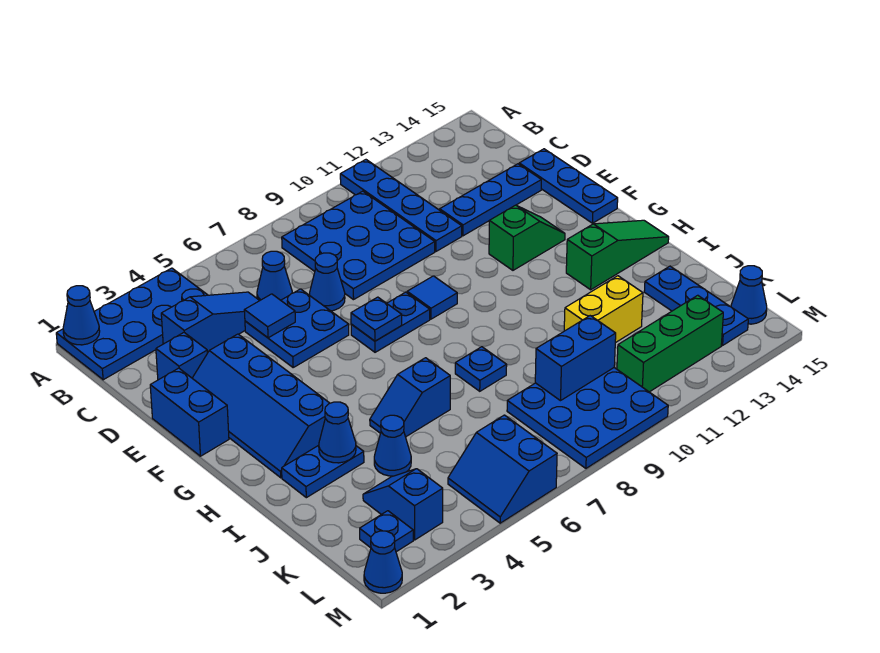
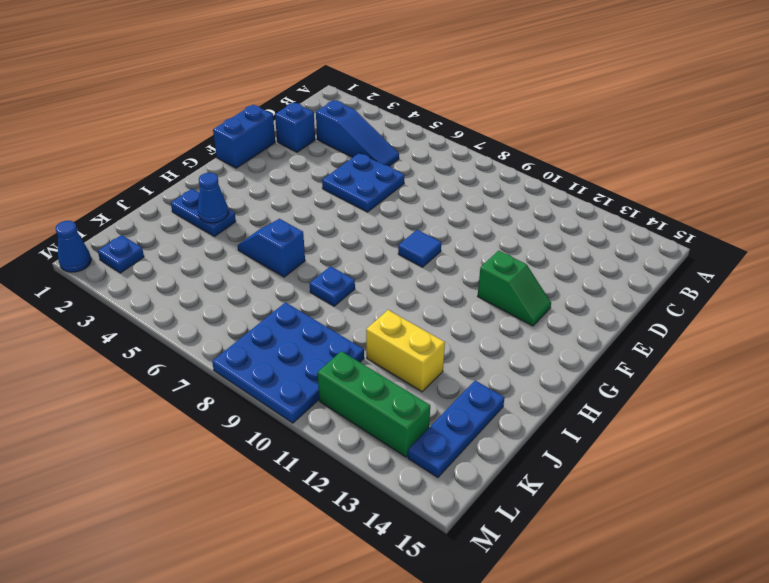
none -> blue 2x4 plate [56,268,207,380]
none -> blue 1x4 plate [340,160,462,251]
none -> blue 3x3 plate [282,191,435,300]
none -> blue 1x1 cone [257,251,292,300]

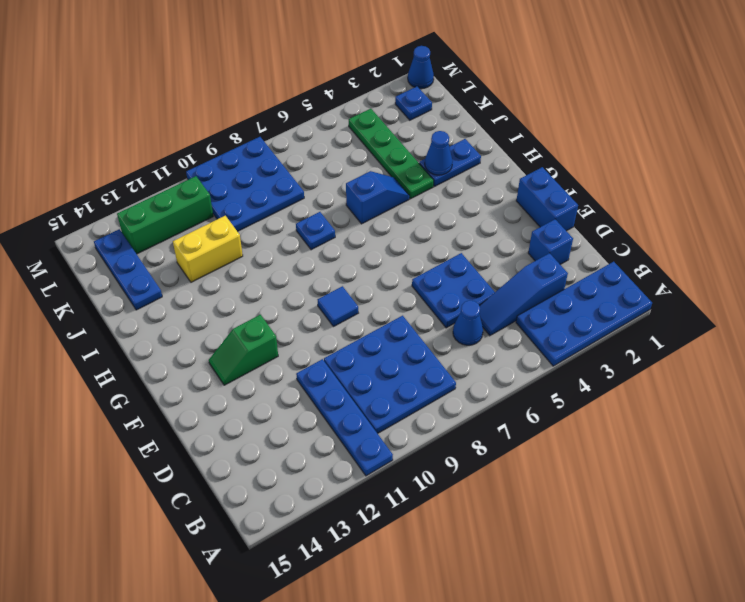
green 1x4 plate [349,109,434,199] -> blue 1x1 cone [374,415,411,476]
none -> blue 1x1 cone [310,253,345,311]
none -> blue 1x3 plate [440,164,541,236]
none -> blue 1x3 plate [519,149,618,223]
none -> blue 2x4 slope [192,334,330,478]

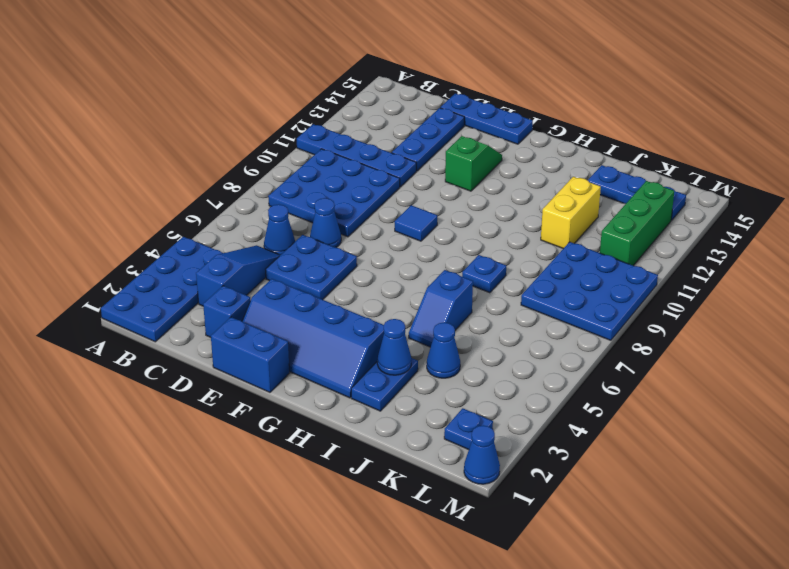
none -> blue 1x2 plate [351,292,430,352]
none -> green 1x3 slope [566,220,669,290]
none -> blue 1x2 slope [363,469,443,540]
none -> blue 2x2 slope [448,415,557,523]

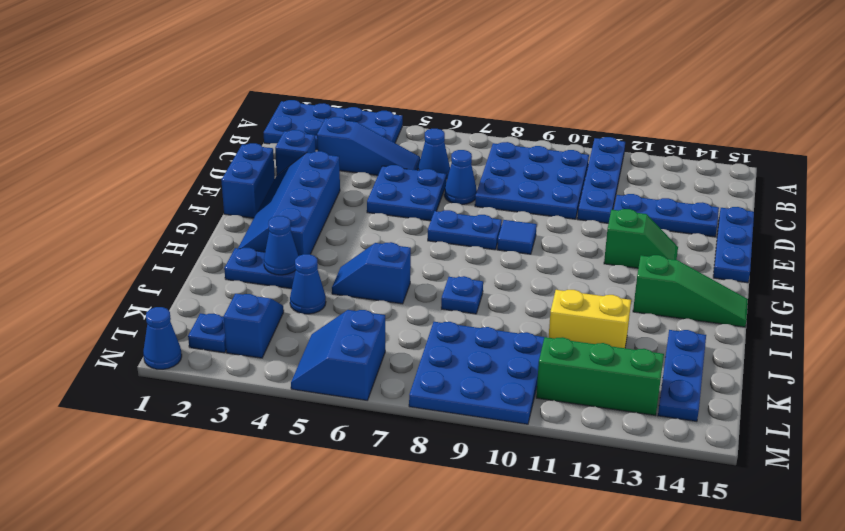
none -> blue 1x1 cone [731,266,767,324]
none -> blue 1x1 cone [63,286,100,345]
none -> blue 1x1 tile [244,294,295,338]
none -> blue 1x1 plate [351,297,402,341]

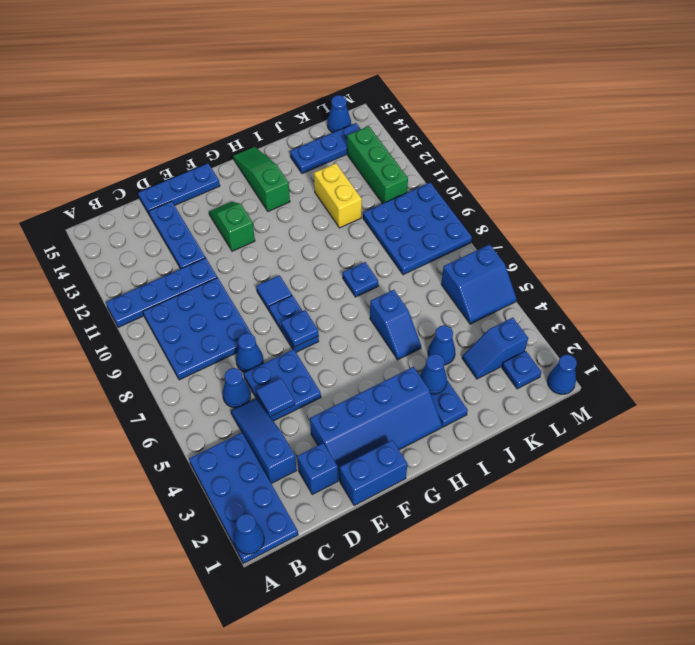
none -> blue 1x2 brick [535,316,616,401]

